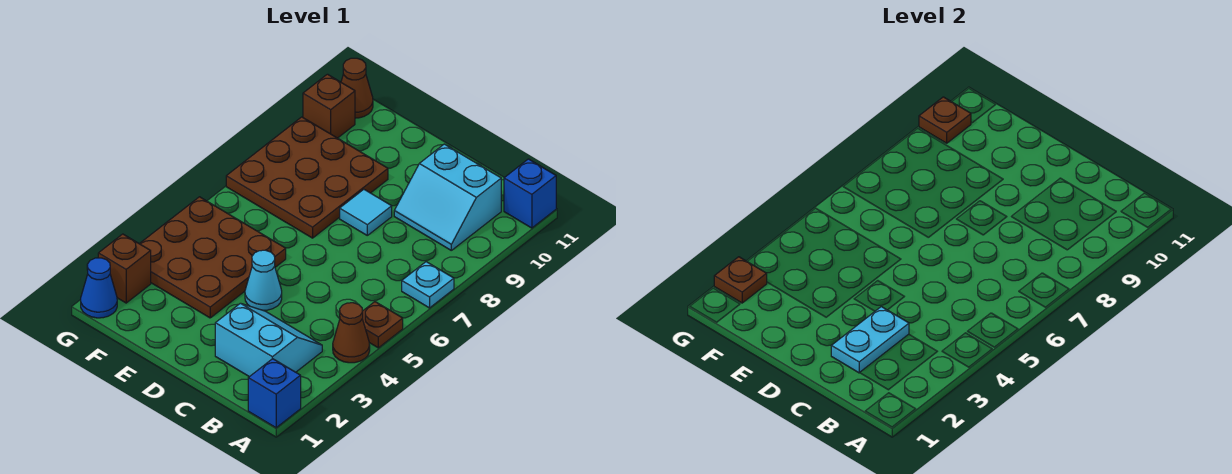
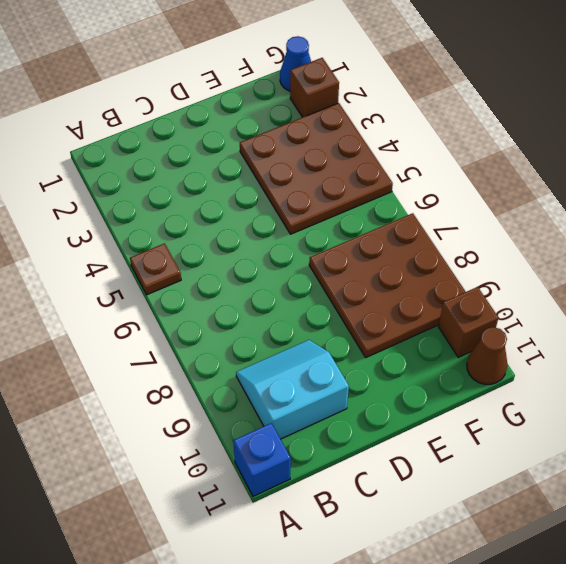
none -> blue 1x1 brick [248,359,301,428]
none -> brown 1x1 cone [333,303,370,363]
none -> cyan 1x1 plate [402,262,454,308]

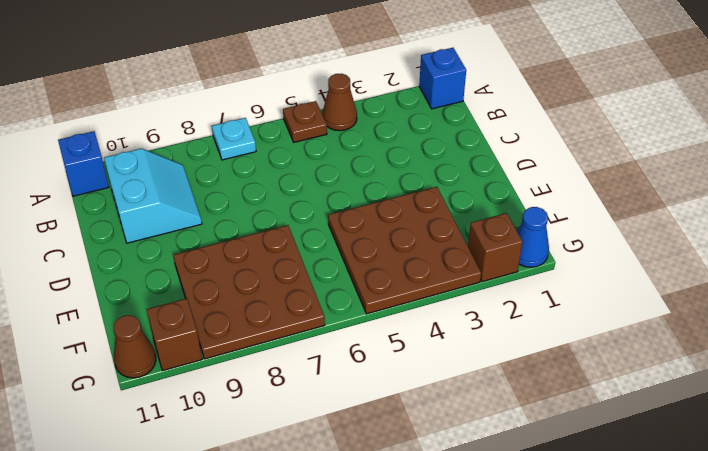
none -> cyan 2x2 slope [215,303,322,377]
none -> cyan 1x1 cone [245,250,282,310]
none -> cyan 1x1 tile [340,189,392,235]

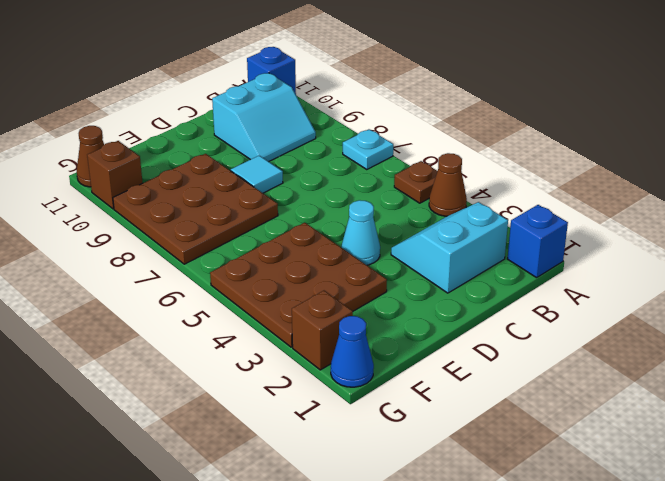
none -> cyan 1x2 plate [831,307,909,373]
none -> brown 1x1 plate [714,257,767,303]
none -> brown 1x1 plate [919,97,971,143]

